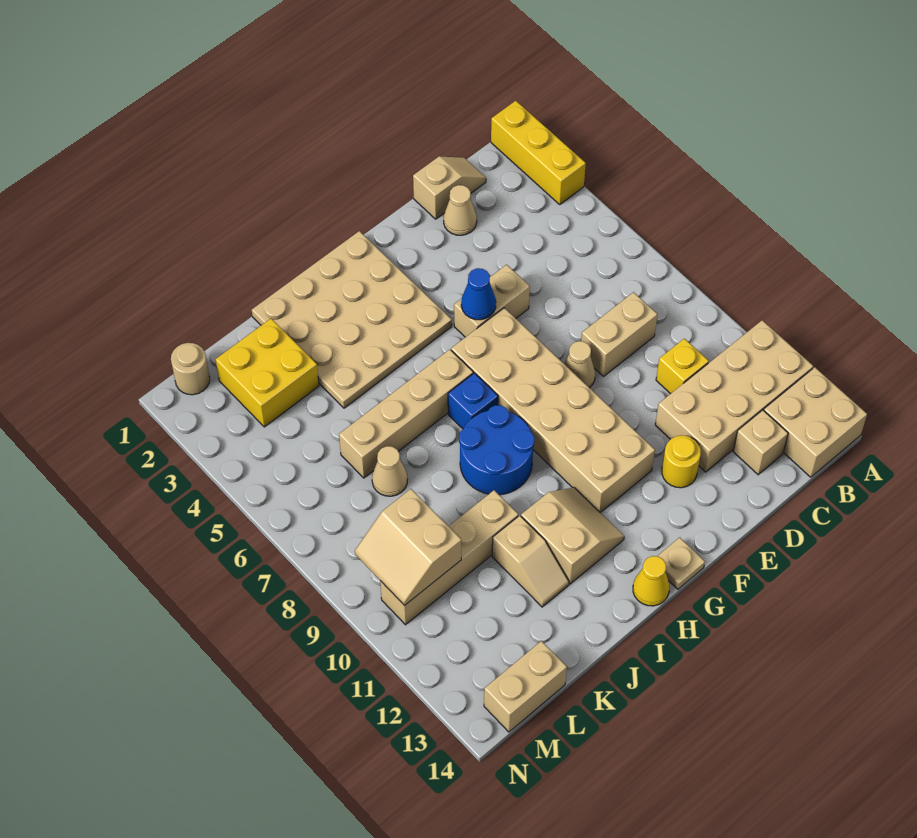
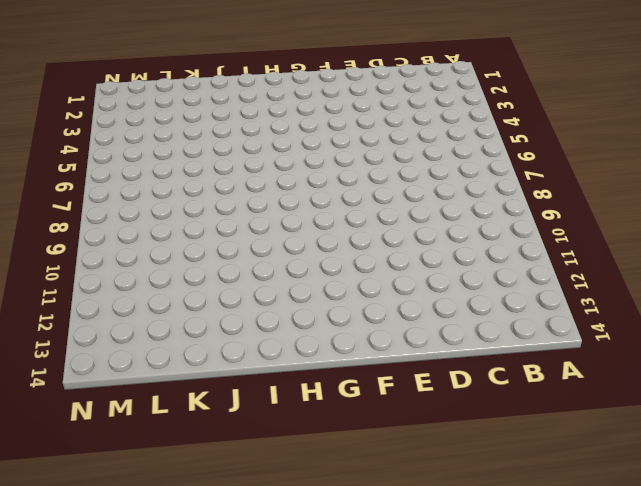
none -> yellow 1x3 brick [491,101,586,204]
none -> tan 2x4 brick [655,320,813,472]
none -> tan 2x2 brick [764,367,867,477]

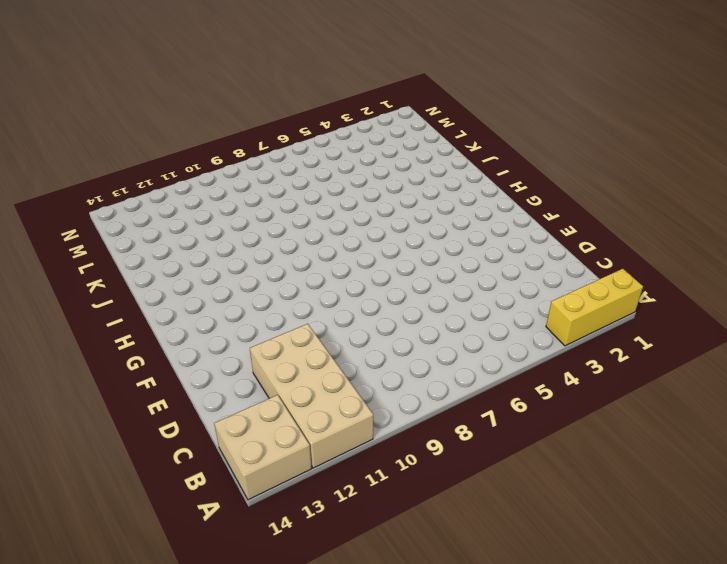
none -> tan 1x2 slope [413,156,486,219]
none -> tan 1x2 brick [581,292,657,376]
none -> yellow 1x1 brick [656,339,709,394]

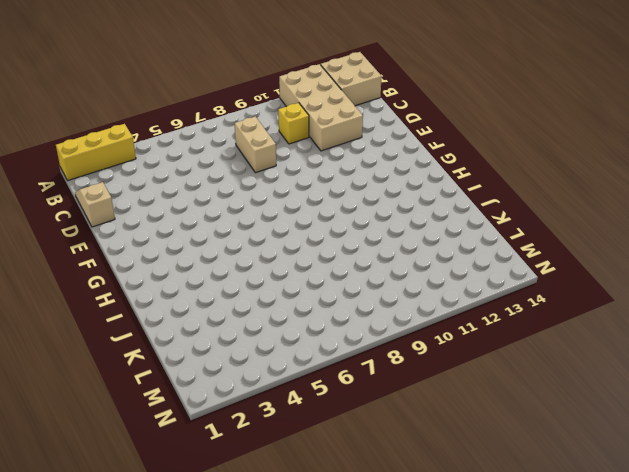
none -> tan 1x1 brick [733,410,788,475]
none -> tan 1x1 cone [444,185,477,235]
none -> tan 1x2 brick [454,265,530,337]

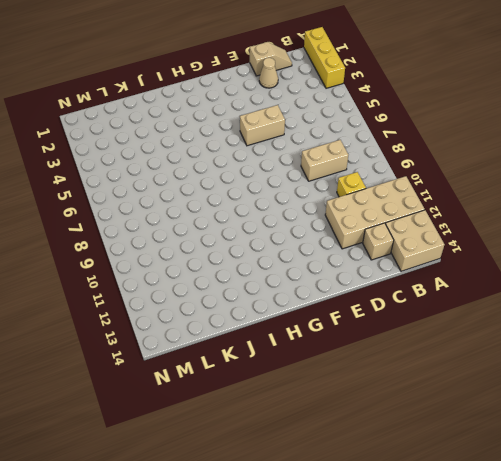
none -> tan 1x1 cone [564,341,595,388]
none -> yellow 1x1 round brick [662,435,701,488]
none -> tan 2x6 brick [451,308,655,513]

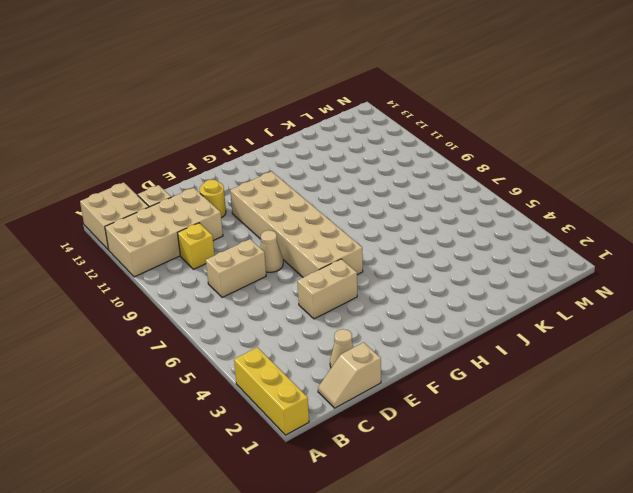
none -> tan 4x4 plate [252,231,452,408]
none -> tan 1x1 plate [658,537,705,589]
none -> tan 1x4 brick [339,349,473,478]

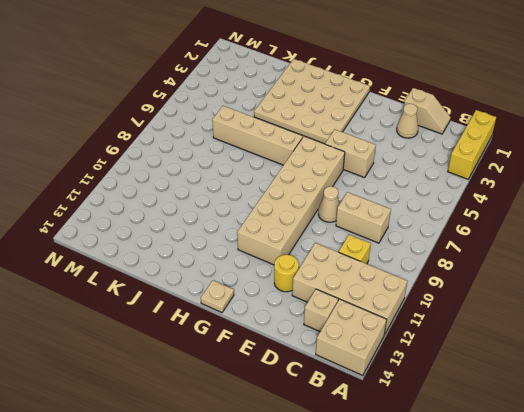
none -> blue 1x1 brick [448,373,498,429]
none -> blue 2x2 round brick [459,405,534,495]
none -> tan 2x2 slope [521,487,624,584]

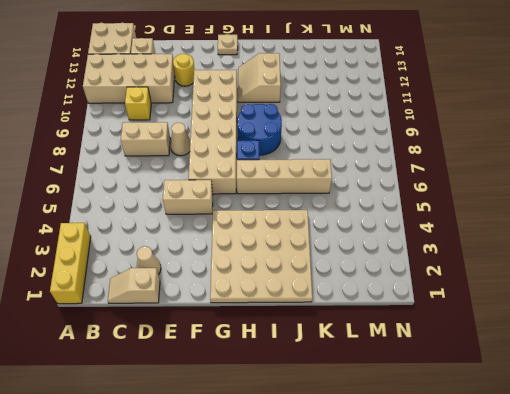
none -> yellow 1x1 cone [633,556,669,606]
none -> tan 1x4 brick [380,490,518,625]
none -> tan 1x2 slope [492,515,569,607]

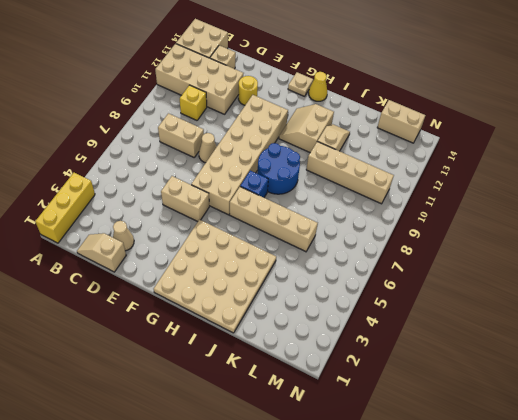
none -> yellow 2x2 brick [216,319,319,427]
none -> tan 1x1 cone [372,446,407,496]
none -> tan 1x1 round brick [171,343,210,395]

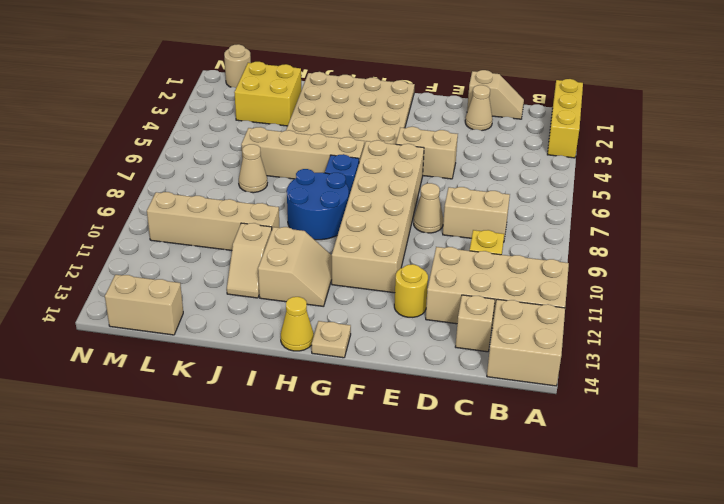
none -> blue 1x1 cone [461,268,496,320]
none -> tan 2x2 slope [355,489,461,606]

